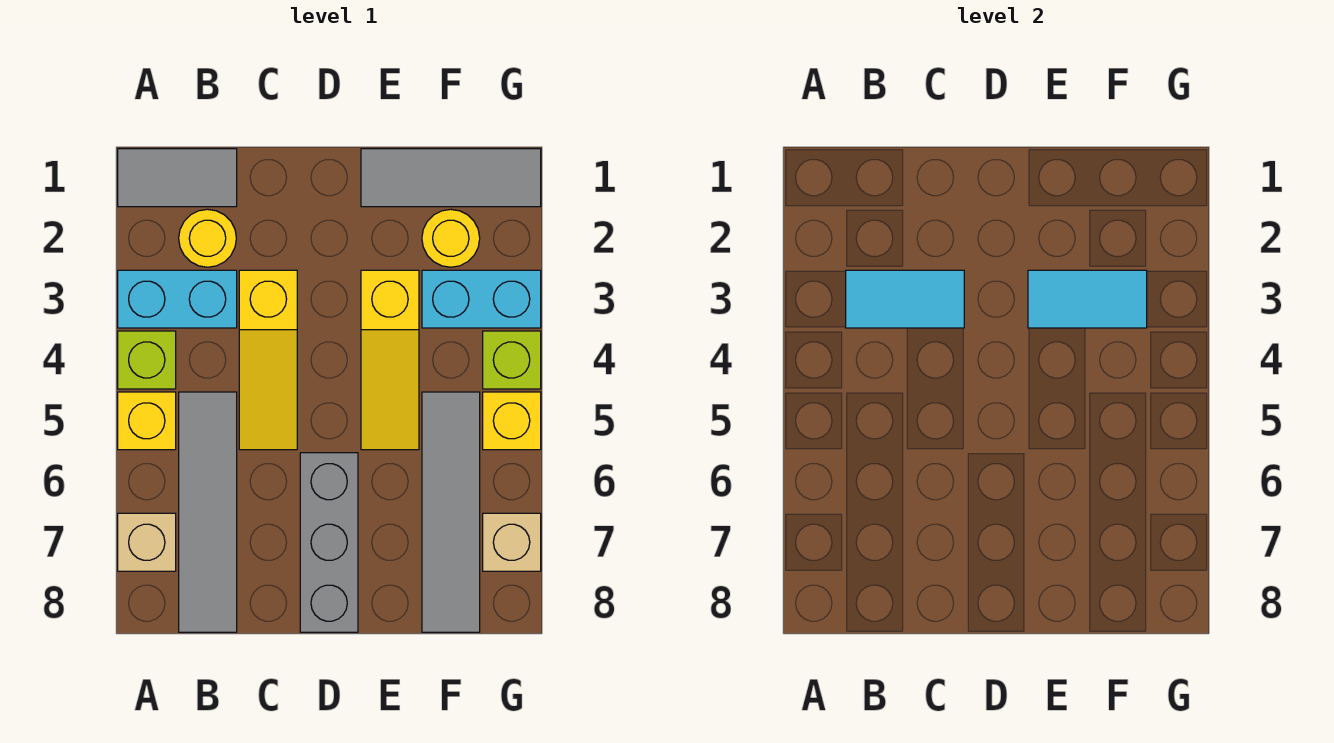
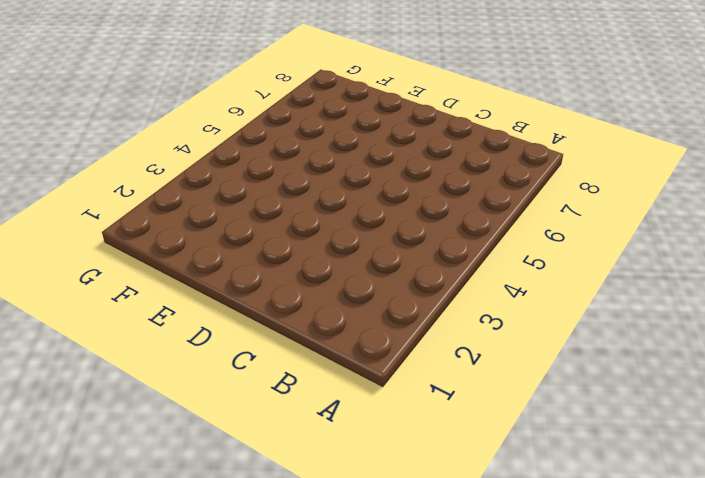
none -> grey 1x2 tile [118,149,237,207]
none -> cyan 1x2 brick [118,270,237,328]
none -> lime 1x1 brick [118,331,176,389]

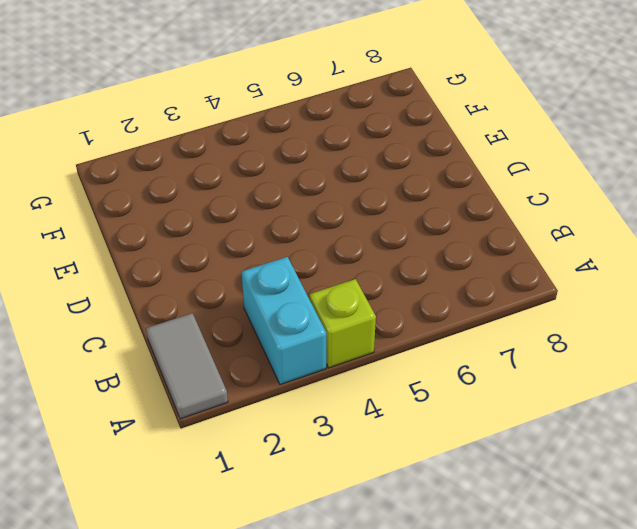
none -> yellow 1x1 brick [118,392,176,450]
none -> tan 1x1 brick [118,513,176,571]
none -> yellow 1x1 round brick [179,209,236,267]

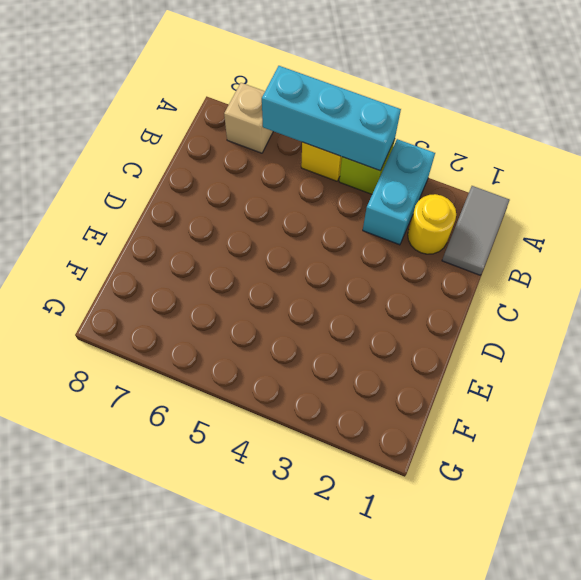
cyan 1x3 brick [262,66,401,171] -> none
none -> grey 1x4 tile [179,392,237,632]
none -> yellow 1x3 slope [239,270,297,450]
none -> grey 1x3 brick [300,453,358,632]

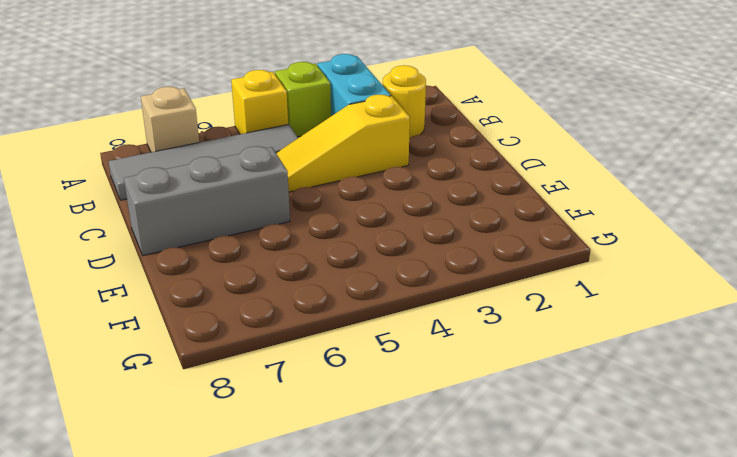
none -> grey 1x2 tile [118,149,237,207]
none -> grey 1x3 tile [361,149,541,207]
none -> yellow 1x3 slope [361,270,419,450]

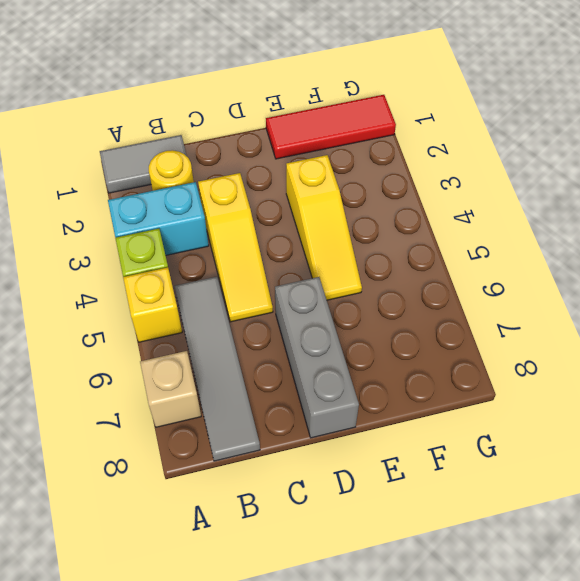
red 1x3 tile [266,95,396,159] -> grey 1x3 tile [361,149,541,207]
none -> yellow 1x1 round brick [422,209,480,267]
none -> cyan 1x2 brick [422,270,541,328]
none -> grey 1x4 tile [422,392,480,632]

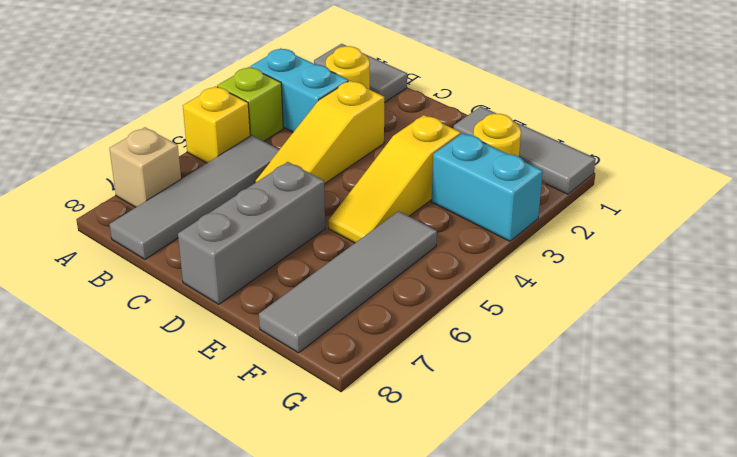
none -> lime 1x1 brick [483,331,541,389]
none -> yellow 1x1 brick [483,392,541,450]
none -> tan 1x1 brick [483,513,541,571]

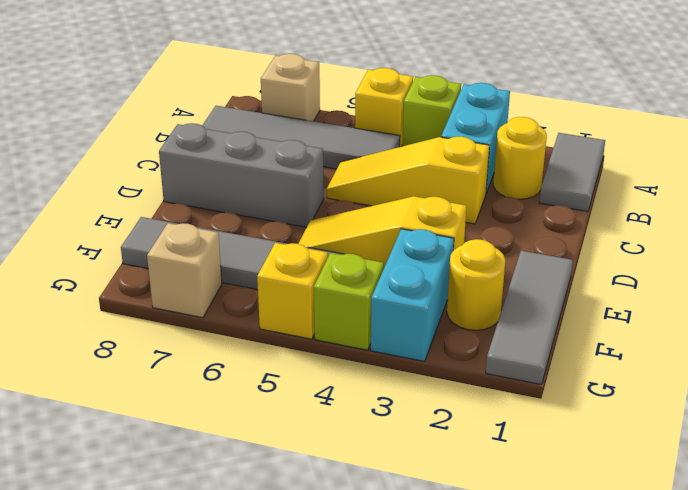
none -> cyan 1x2 tile [846,270,964,328]
none -> cyan 1x2 tile [1028,270,1147,328]

